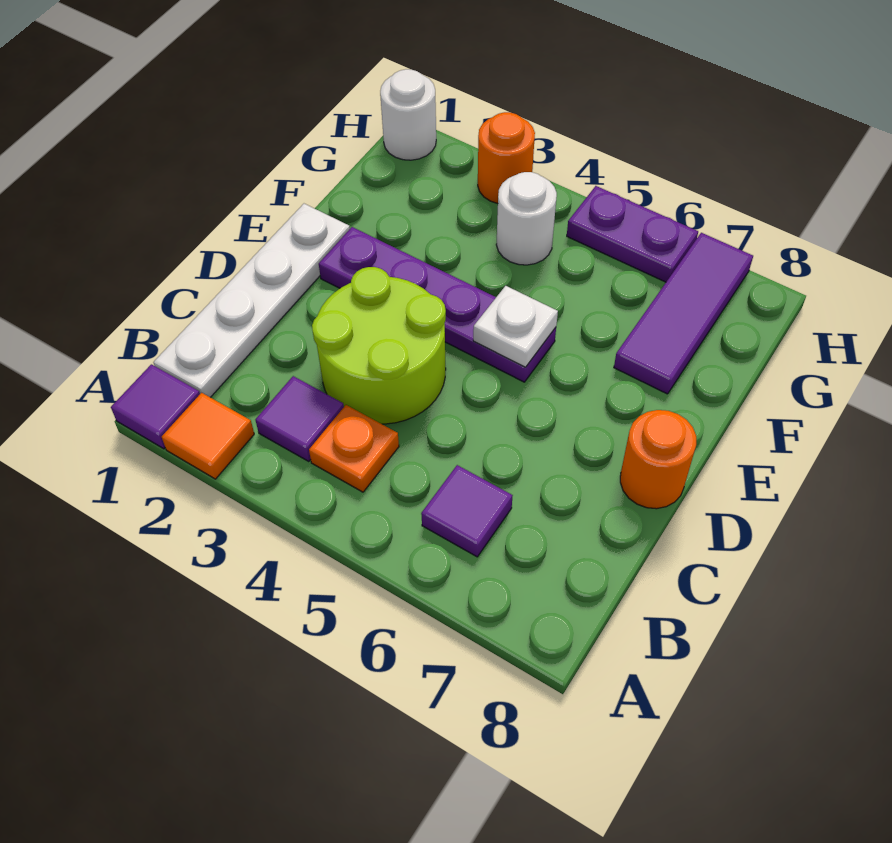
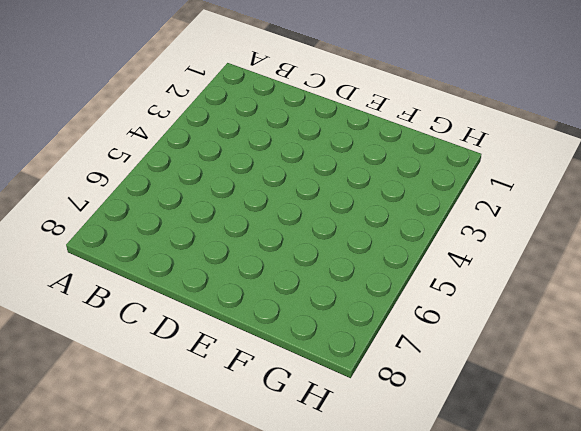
none -> purple 1x1 tile [111,364,200,449]
none -> orange 1x1 tile [162,393,254,479]
none -> white 1x4 plate [154,204,350,397]

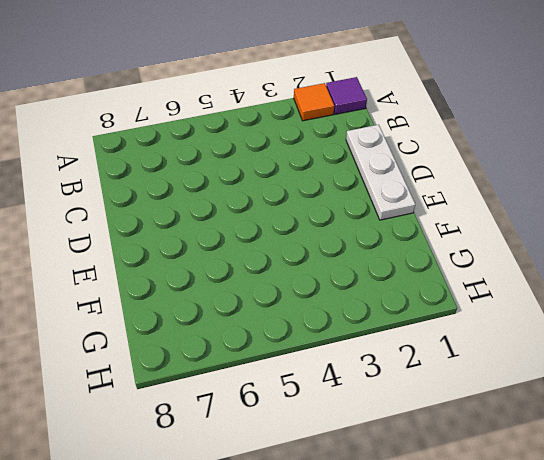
white 1x3 plate [346,125,415,220] -> white 1x4 plate [154,204,350,397]
none -> purple 1x1 tile [256,376,344,462]
none -> orange 1x1 plate [309,405,399,492]
none -> purple 1x1 tile [421,465,513,557]

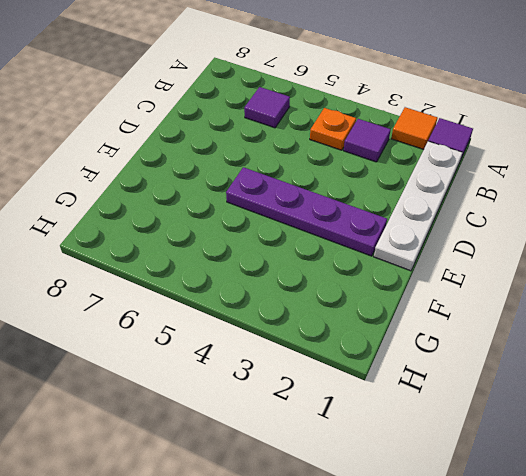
none -> lime 2x2 round brick [312,267,446,424]
none -> orange 1x1 round brick [620,410,696,509]
none -> purple 1x3 tile [614,233,753,394]

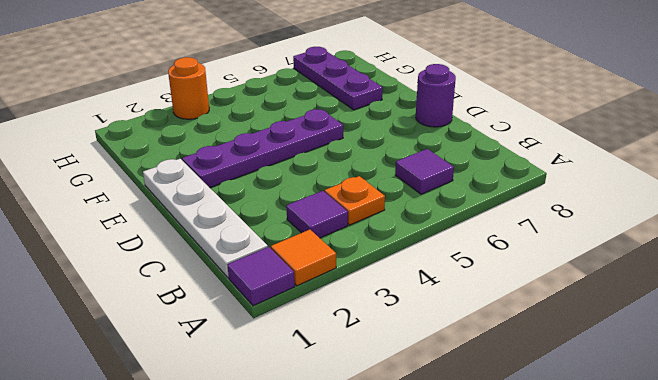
purple 1x1 round brick [416,64,456,127] -> orange 1x1 round brick [620,410,696,509]
purple 1x3 plate [293,47,383,110] -> purple 1x3 tile [614,233,753,394]
none -> lime 2x2 round brick [312,267,446,424]
none -> white 1x1 round brick [496,172,557,265]
none -> white 1x1 round brick [380,69,436,160]

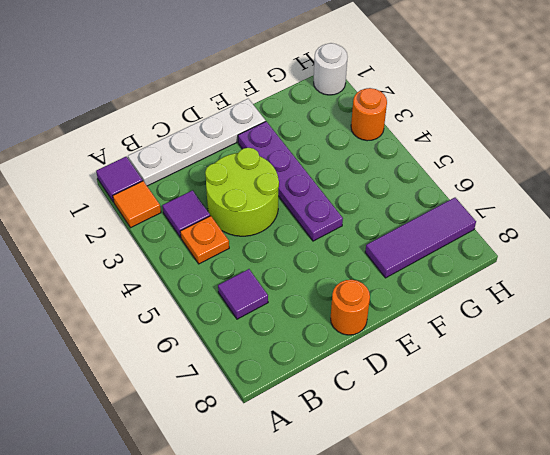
none -> white 1x1 round brick [496,172,557,265]
none -> purple 1x2 plate [567,186,698,282]
none -> white 1x1 plate [473,286,558,367]

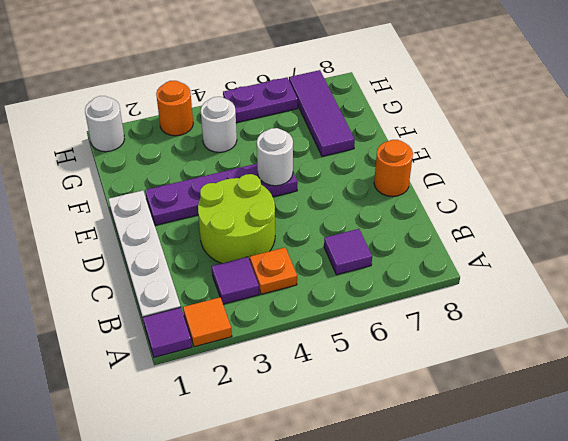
white 1x1 round brick [257,128,293,186] -> white 1x1 plate [473,286,558,367]

